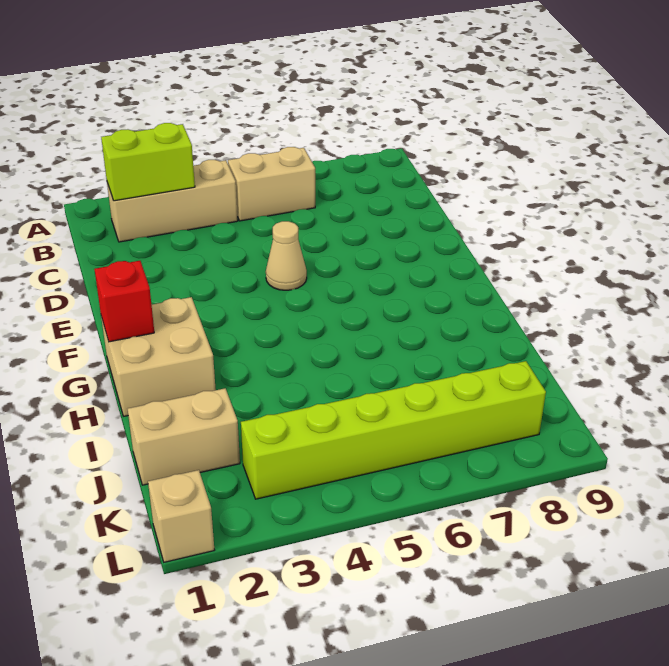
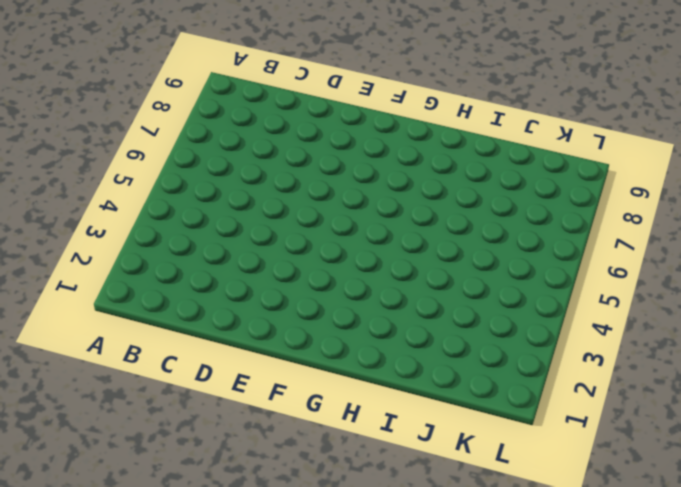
none -> tan 1x3 brick [107,160,238,242]
none -> tan 1x2 brick [228,147,315,221]

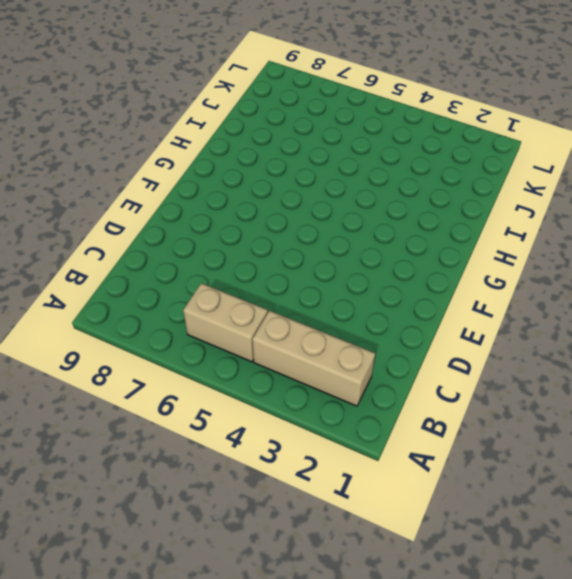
none -> tan 1x1 cone [266,221,307,290]
none -> tan 2x2 brick [101,297,216,416]

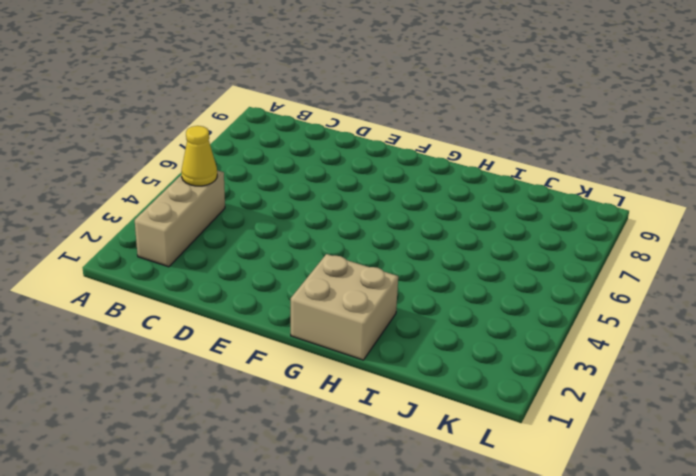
yellow 1x1 cone [181,126,217,186] -> none
none -> tan 1x2 brick [228,147,315,221]
none -> tan 1x1 cone [266,221,307,290]

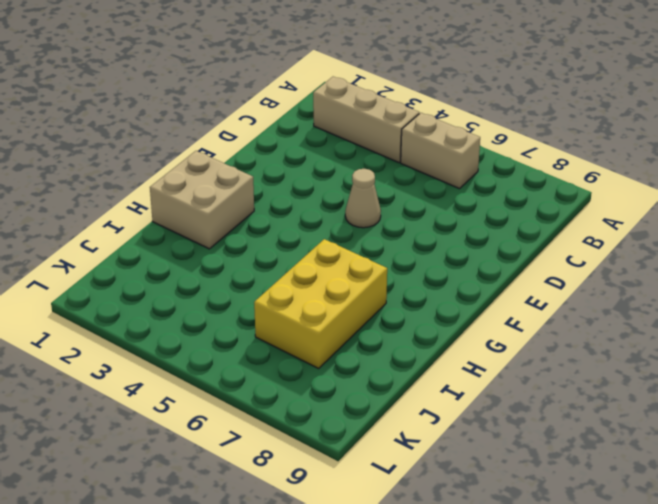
yellow 2x3 brick [254,239,387,368] -> none
none -> tan 1x2 brick [128,388,240,485]
none -> lime 1x6 brick [241,361,546,499]

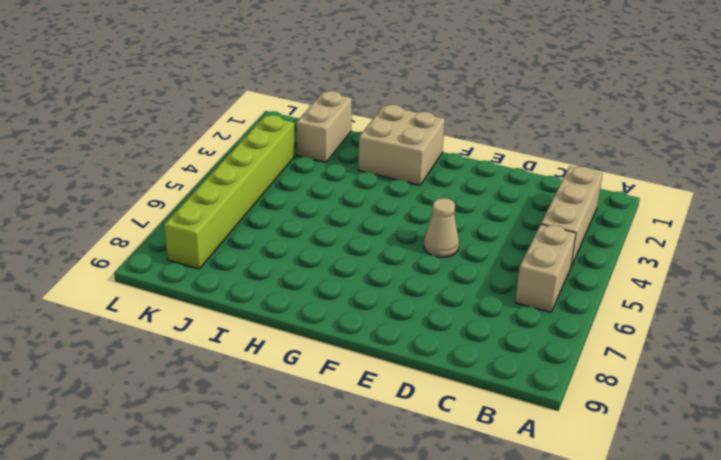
none -> tan 1x1 brick [148,470,214,562]
none -> lime 1x2 brick [101,123,195,201]

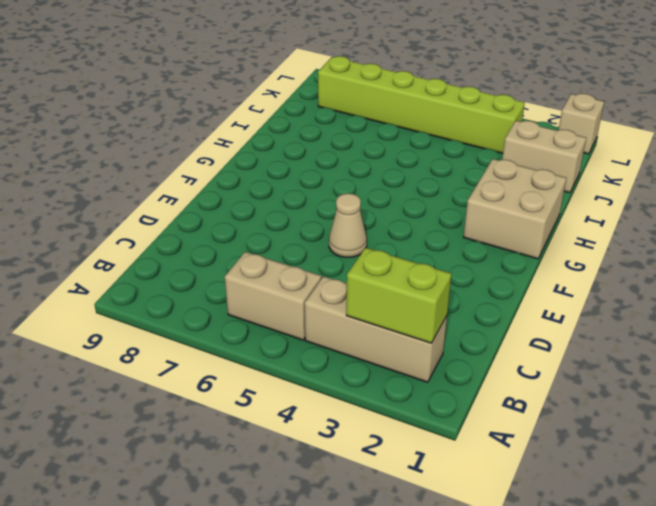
none -> red 1x1 brick [95,261,154,342]

